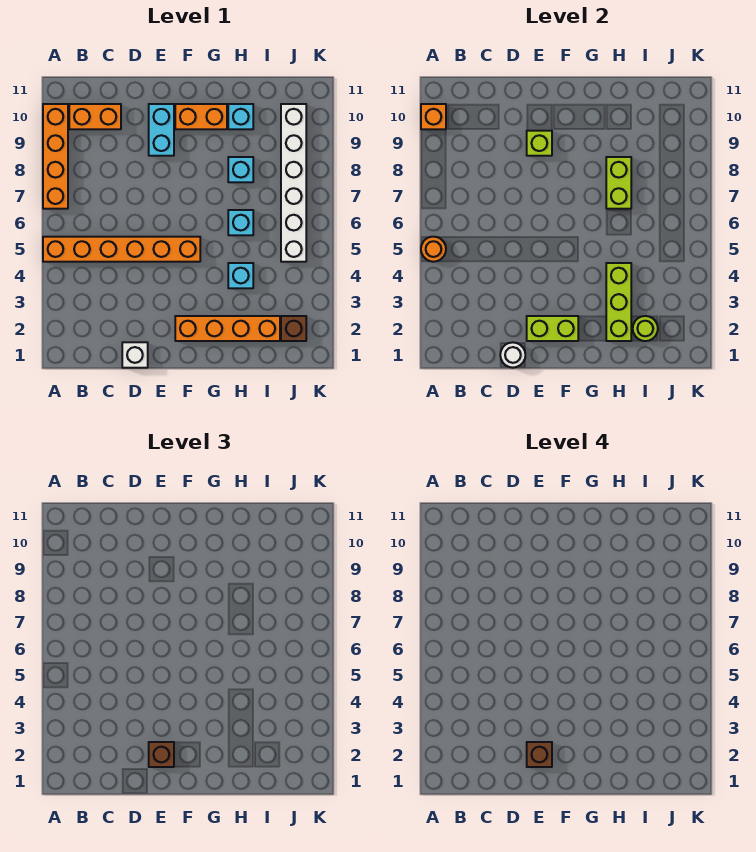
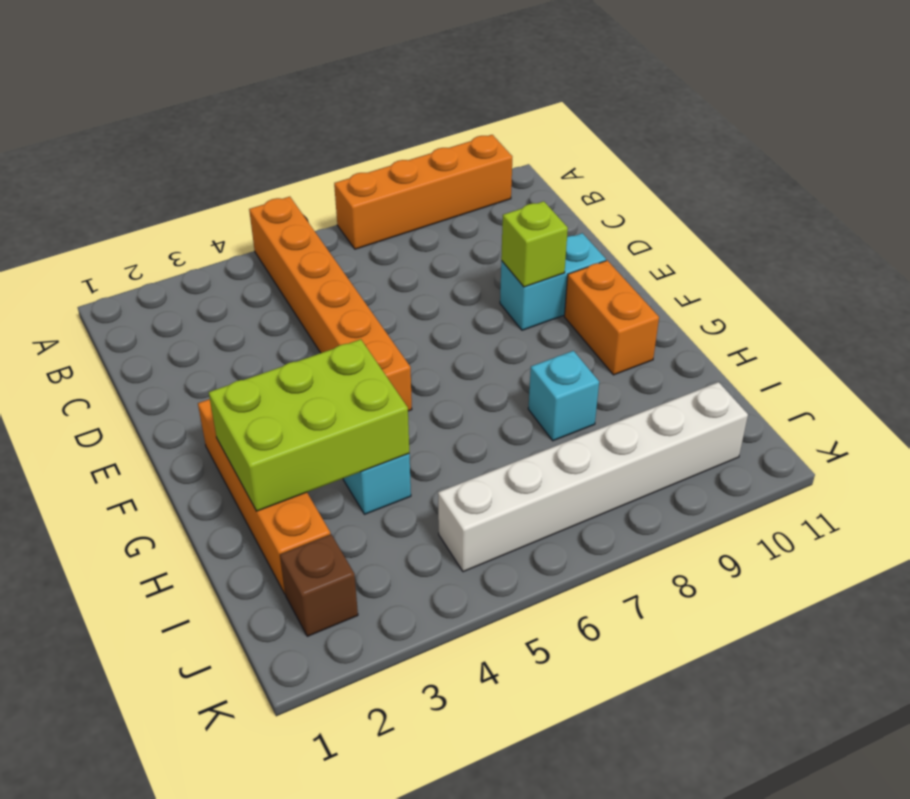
lime 2x3 brick [209,339,409,511] -> lime 1x3 brick [606,263,631,341]
none -> orange 1x2 brick [69,104,121,129]
none -> white 1x1 brick [122,342,148,368]
none -> cyan 1x1 brick [228,210,253,235]

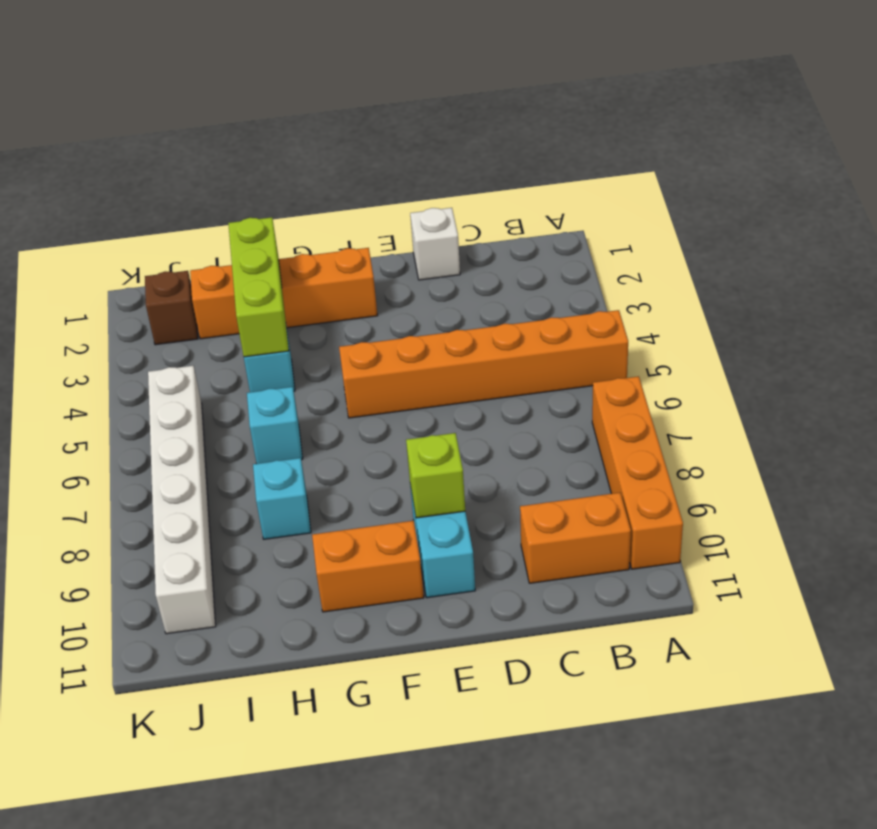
none -> cyan 1x1 brick [228,104,253,129]
none -> orange 1x1 round brick [421,237,446,262]
none -> orange 1x1 brick [421,104,446,129]

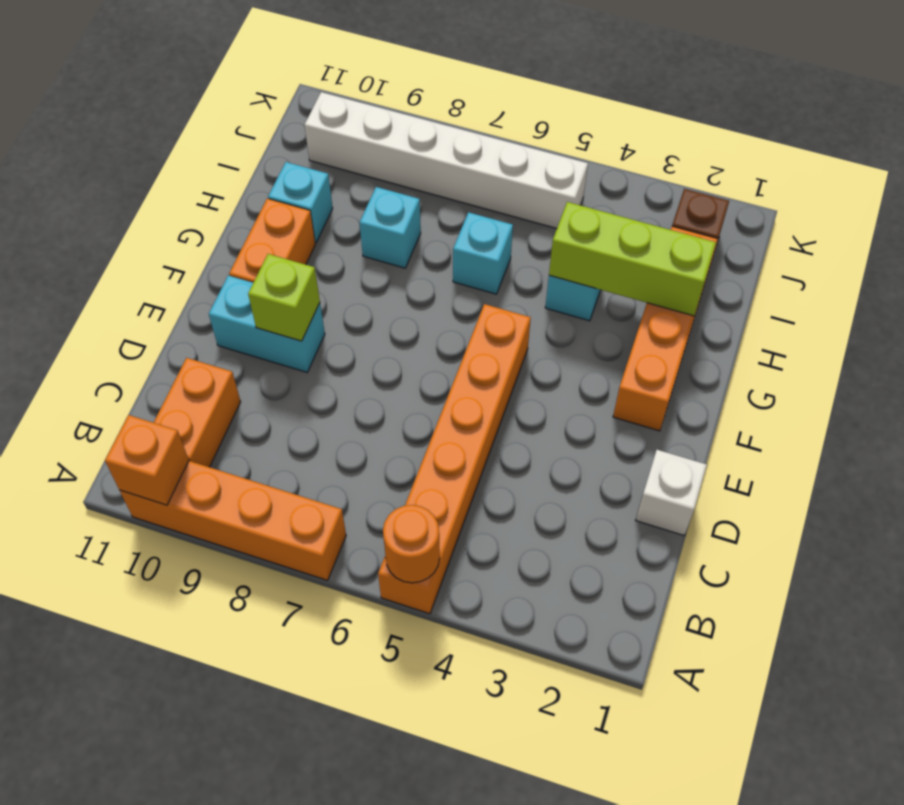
none -> white 1x1 round brick [500,342,525,368]
none -> lime 1x2 brick [527,316,578,341]
none -> lime 1x2 brick [606,157,631,209]

